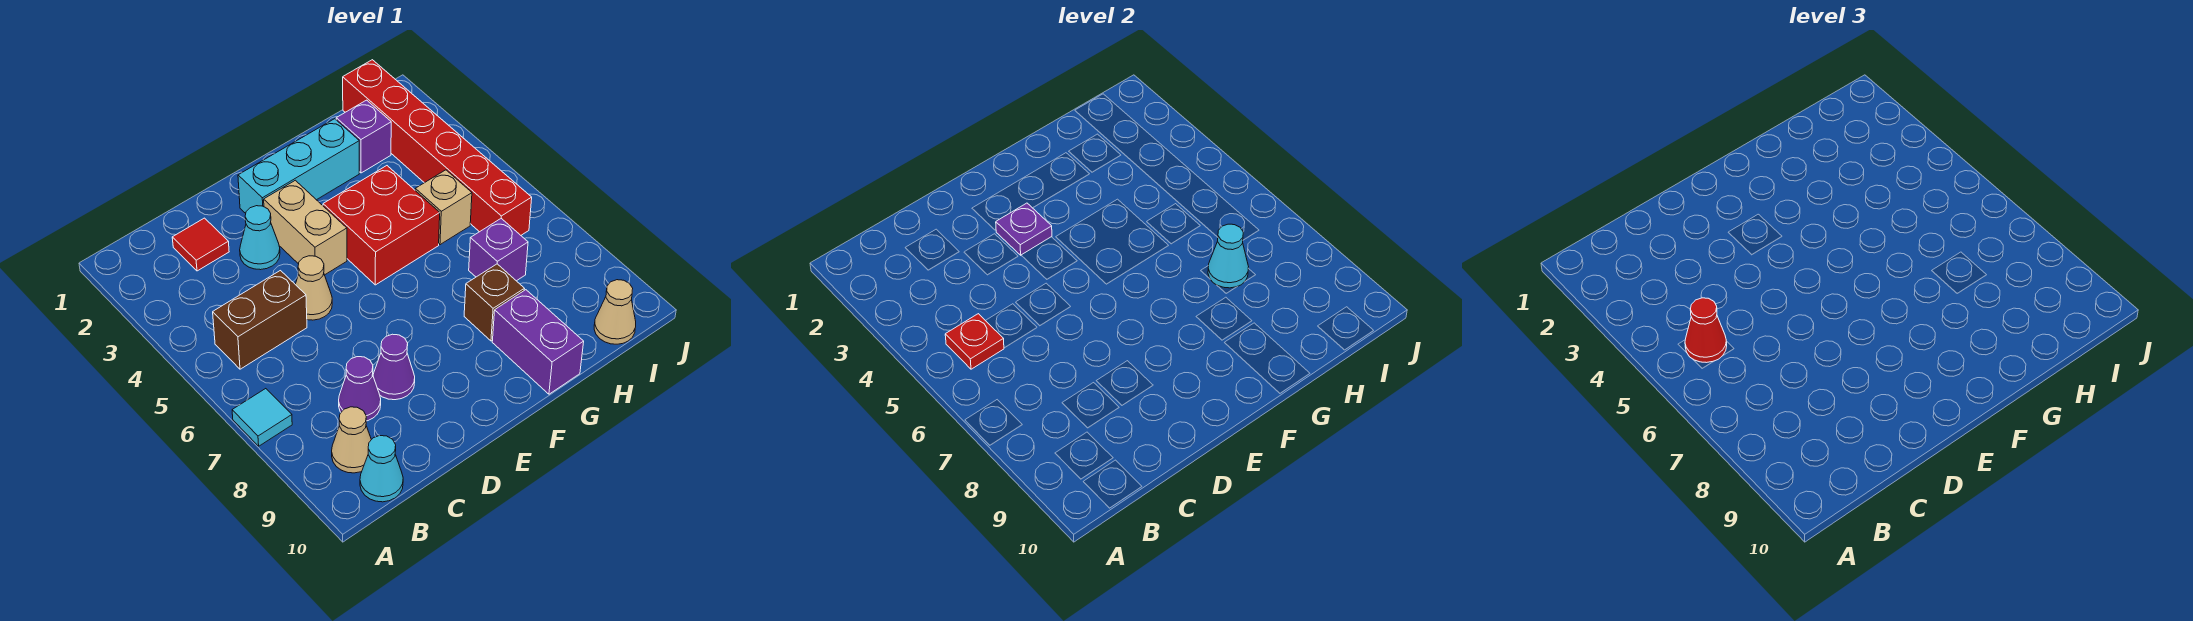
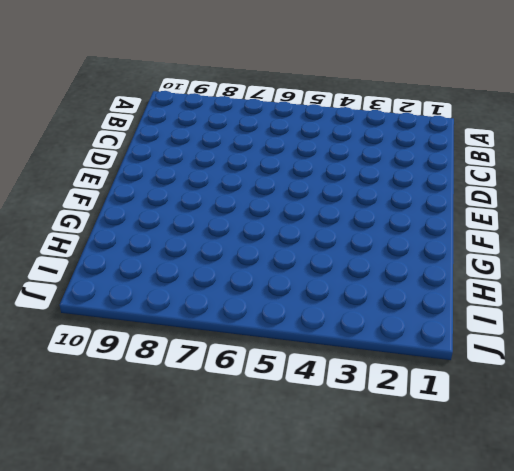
none -> cyan 1x1 tile [232,389,292,446]
none -> brown 1x2 brick [213,271,307,369]
none -> tan 1x1 cone [332,407,371,473]

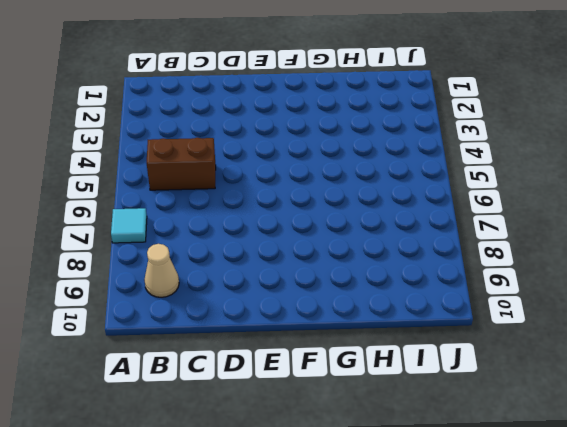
none -> cyan 1x1 cone [360,436,403,502]
none -> red 1x1 tile [172,218,229,271]
none -> purple 1x1 cone [339,357,381,421]

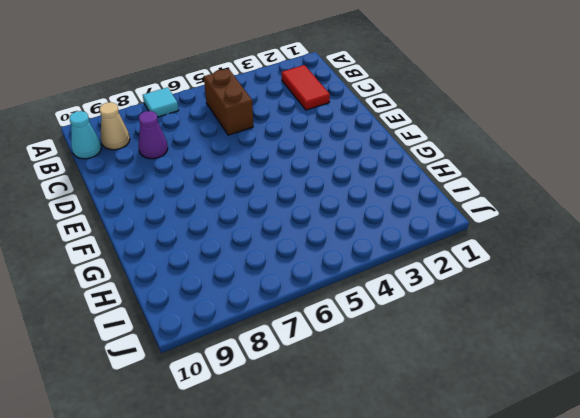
red 1x2 tile [282,65,330,110] -> red 1x1 tile [172,218,229,271]
none -> cyan 1x1 cone [240,206,280,270]
none -> tan 1x1 cone [295,256,332,320]
none -> purple 1x1 cone [373,334,415,400]

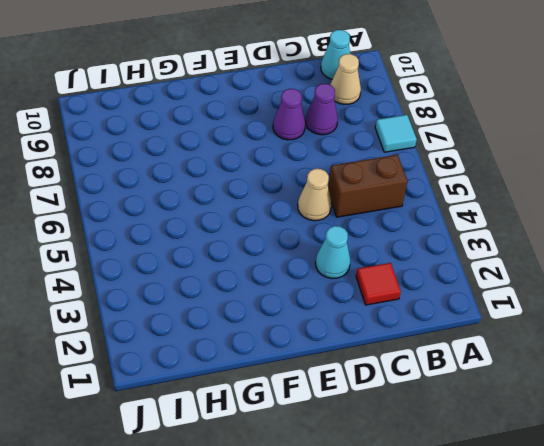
none -> cyan 1x3 brick [238,119,359,213]
none -> tan 1x2 brick [264,180,347,275]
none -> red 2x2 brick [323,166,440,285]

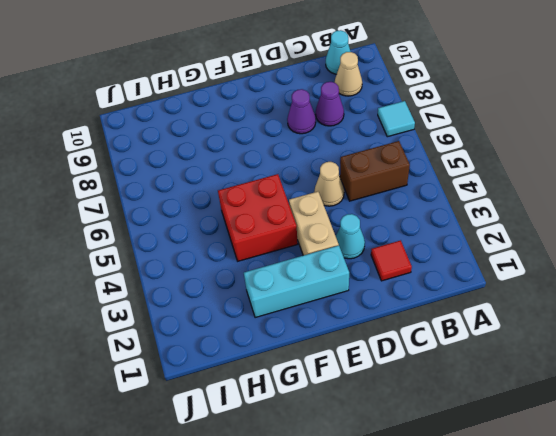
none -> brown 1x1 brick [464,264,524,341]
none -> purple 1x2 brick [492,290,584,394]
none -> purple 1x1 brick [336,100,391,173]

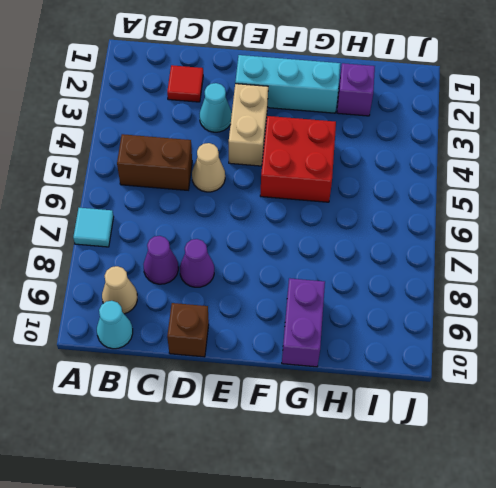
brown 1x1 brick [167,303,209,357] -> brown 1x1 brick moved to [464,264,524,341]
none -> tan 1x1 brick [415,170,472,245]
none -> purple 1x1 brick [469,219,528,281]
none -> red 1x6 brick [343,60,532,235]

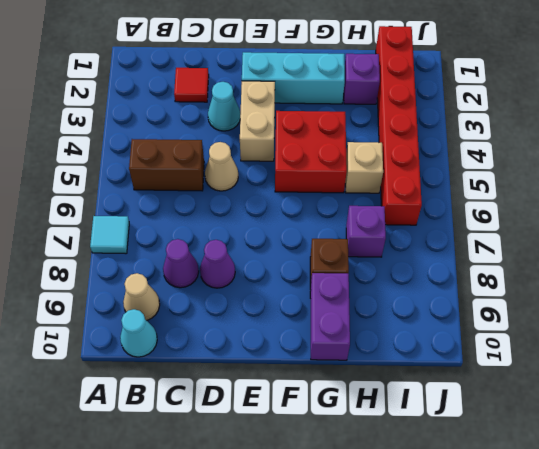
none -> tan 1x1 cone [594,280,636,344]
none -> red 1x1 plate [945,314,1004,369]
none -> purple 1x1 plate [996,203,1052,255]

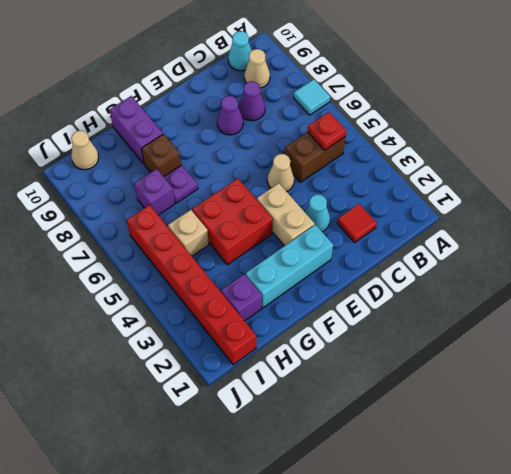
purple 1x1 plate [164,165,198,203] -> purple 1x1 plate moved to [996,203,1052,255]
none -> cyan 1x1 cone [1208,224,1249,288]
none -> red 1x1 cone [1685,298,1727,363]

